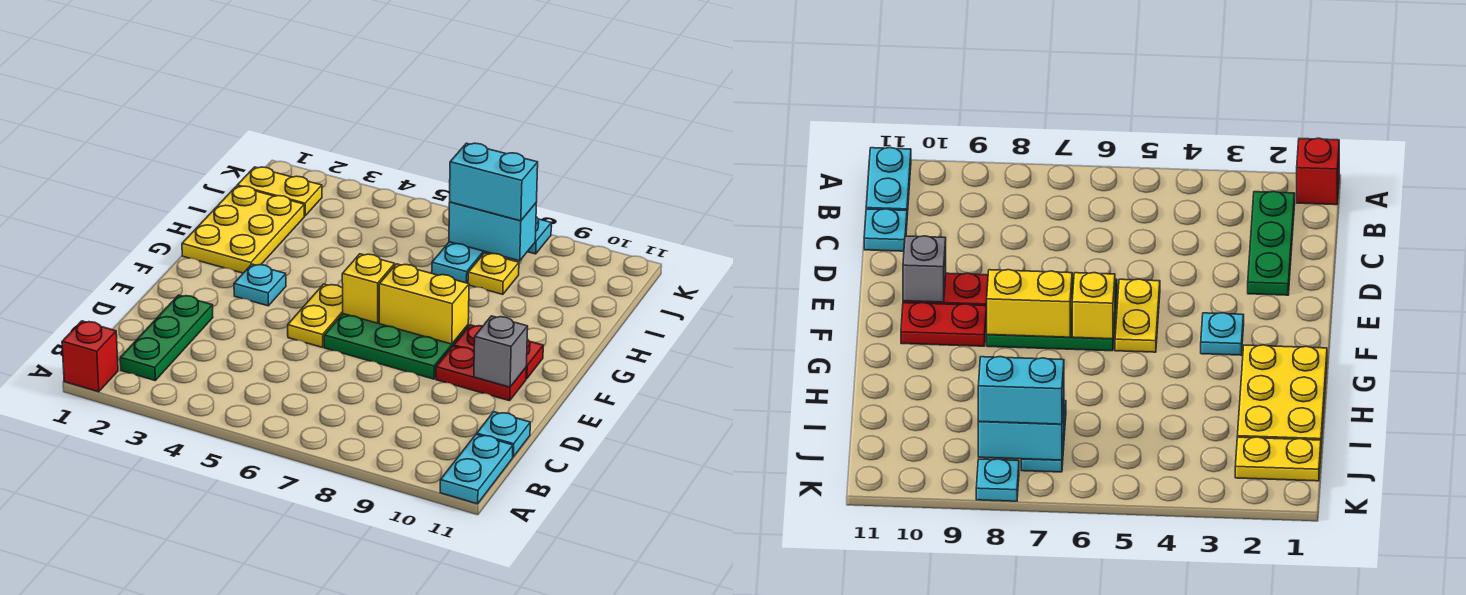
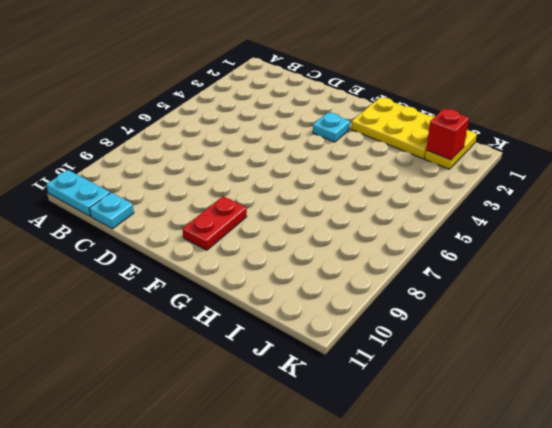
red 1x1 brick [426,109,469,160] -> red 1x1 brick moved to [62,321,118,392]
none -> green 1x3 plate [120,295,213,380]
none -> yellow 1x2 plate [288,284,343,347]
none -> green 2x3 plate [324,314,468,379]

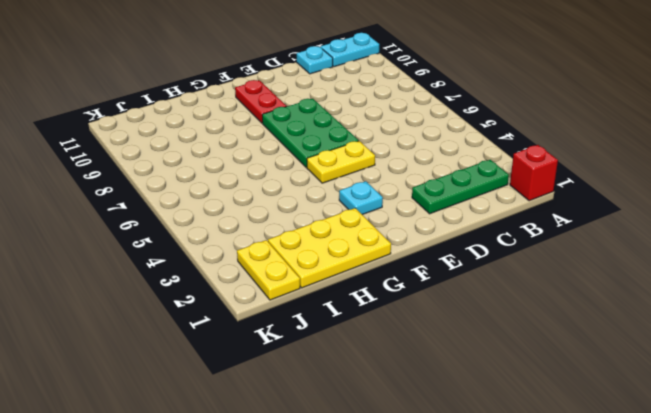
none -> red 1x2 plate [436,346,526,401]
none -> cyan 1x2 plate [432,242,492,283]
none -> yellow 1x1 plate [468,253,519,294]

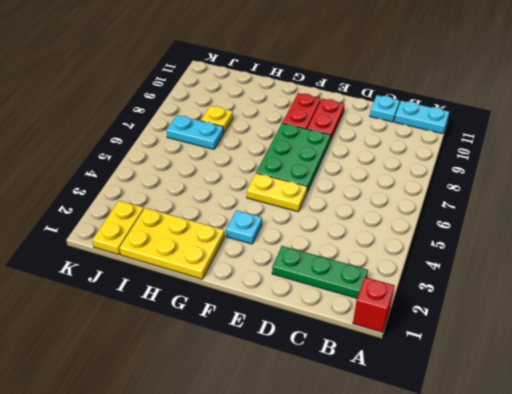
none -> cyan 1x1 plate [527,217,551,254]
none -> grey 1x1 brick [474,316,528,387]
none -> yellow 1x1 brick [342,254,395,323]

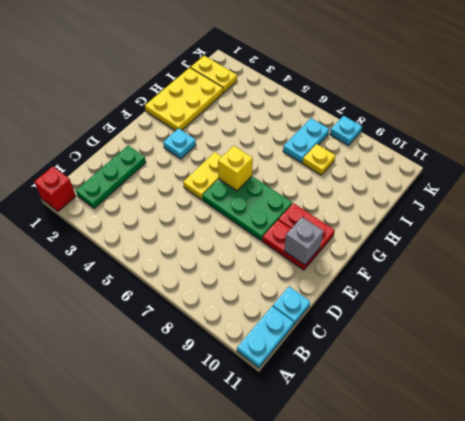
none -> yellow 1x2 brick [379,264,469,344]
none -> cyan 1x2 brick [449,202,536,261]
none -> cyan 1x2 brick [450,143,538,221]

